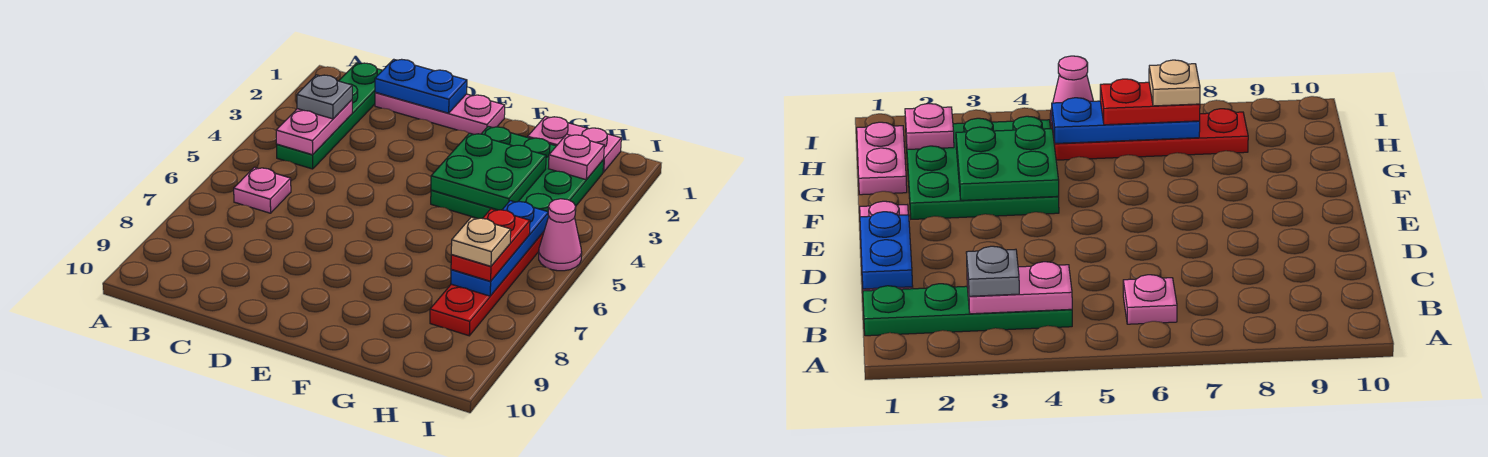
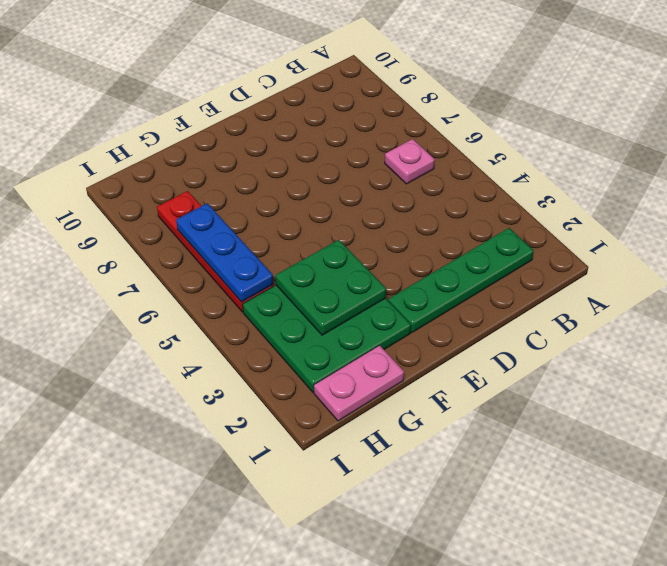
green 1x4 plate [388,228,534,333] -> green 1x4 plate turned to [277,63,383,169]
none -> pink 1x3 plate [375,92,505,134]
none -> pink 1x1 cone [539,199,582,271]
none -> pink 1x2 plate [276,100,352,155]

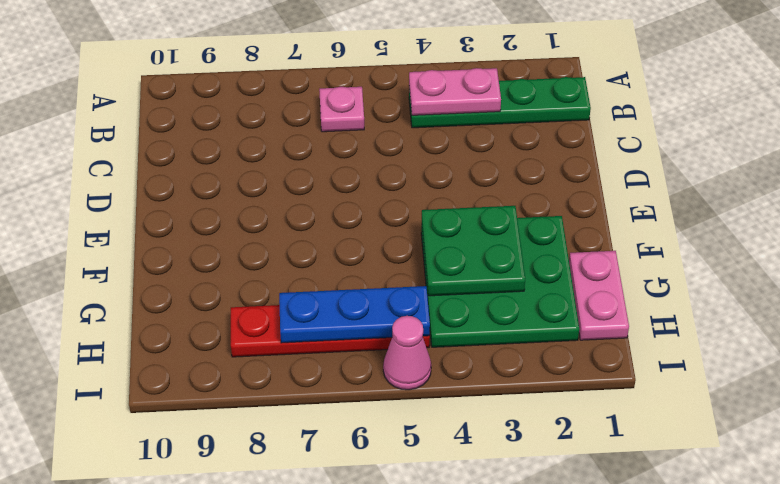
none -> pink 1x3 plate [375,92,505,134]
none -> blue 1x2 plate [375,59,467,113]
none -> pink 1x1 plate [548,134,604,180]

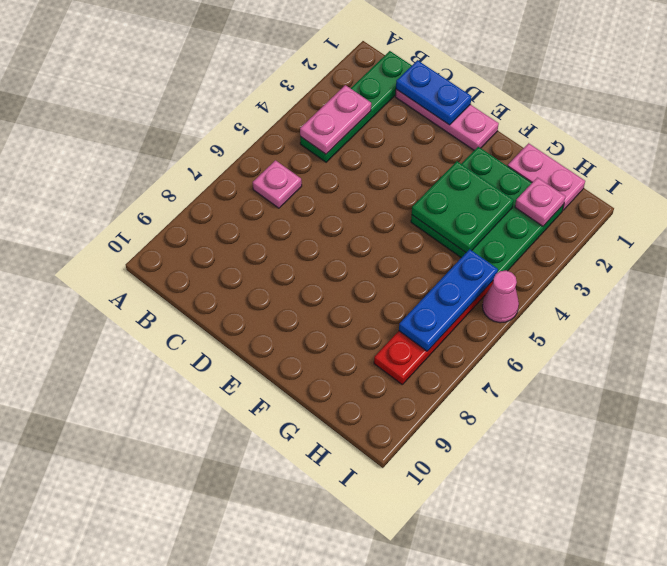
none -> grey 1x1 plate [297,75,352,119]
none -> red 1x2 plate [451,209,530,281]
none -> tan 1x1 plate [451,217,511,266]

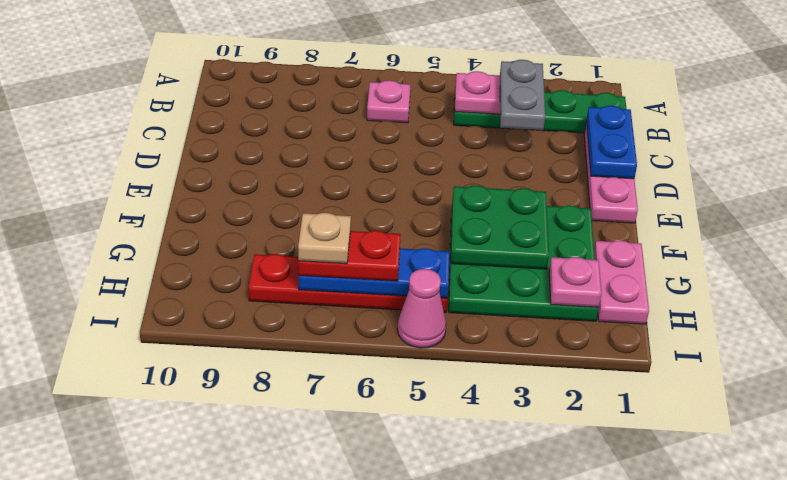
grey 1x2 plate [500,60,545,130] -> grey 1x1 plate [297,75,352,119]

